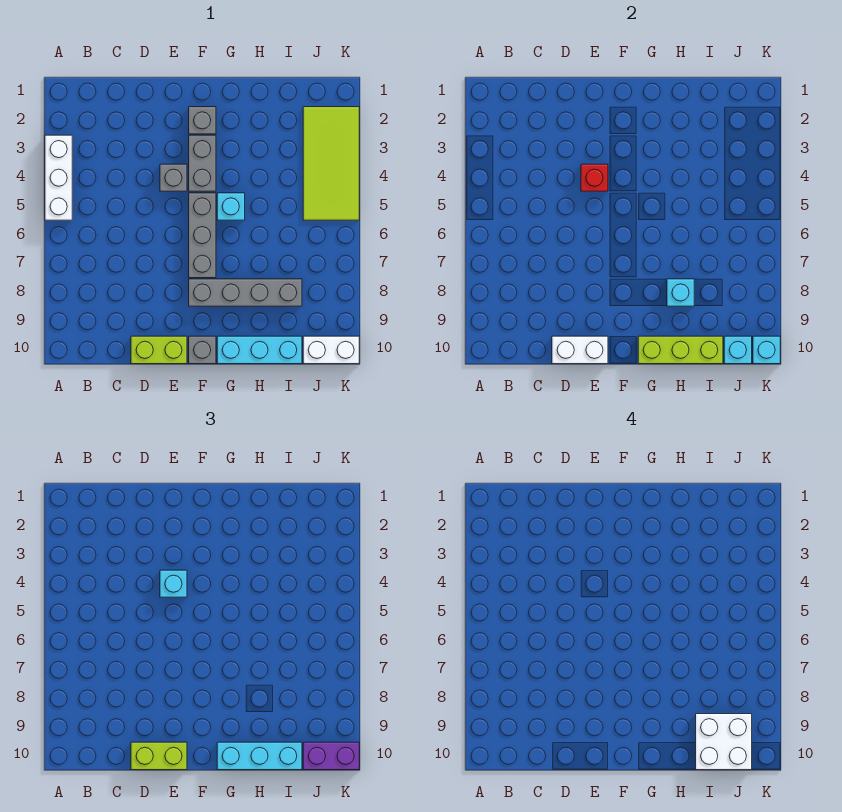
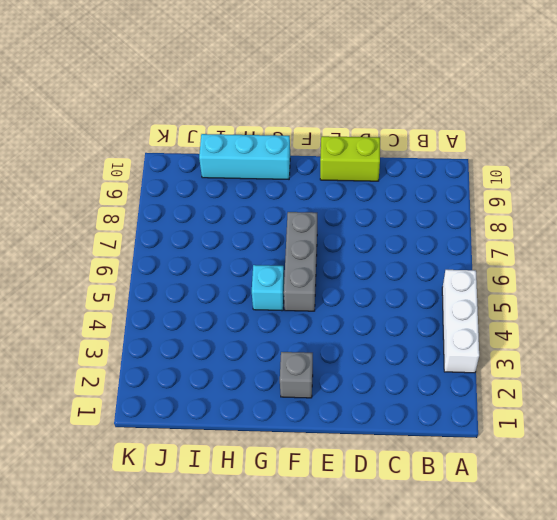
none -> grey 1x1 brick [160,164,187,191]
none -> grey 1x2 brick [189,135,216,191]
none -> grey 1x4 brick [189,279,302,306]

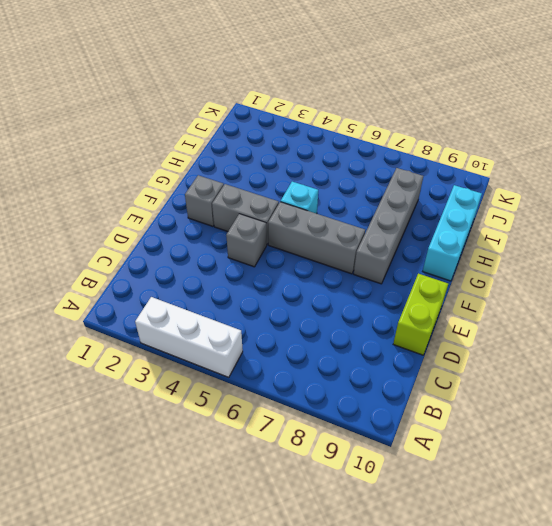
none -> grey 1x1 brick [189,336,216,364]
none -> lime 2x4 tile [303,107,359,220]
none -> white 1x2 brick [303,336,359,364]

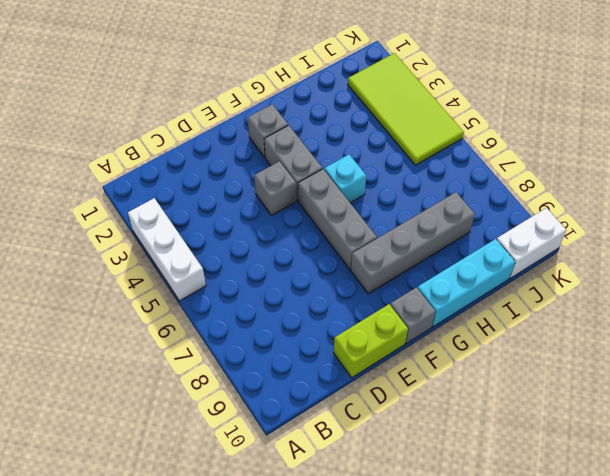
none -> white 1x2 brick [552,336,608,364]
none -> red 1x1 brick [581,164,608,191]
none -> lime 1x3 brick [638,336,723,364]

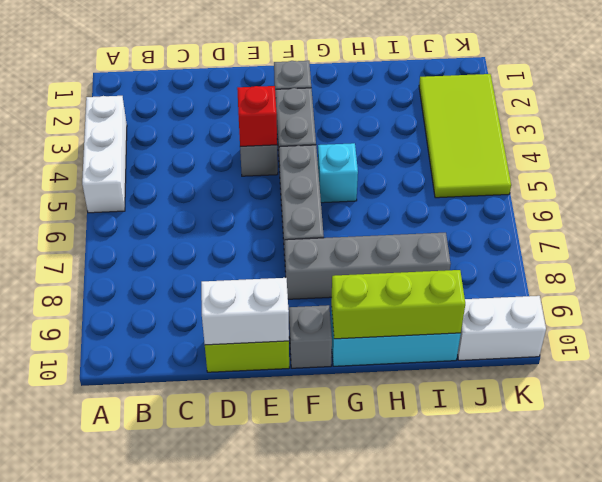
none -> cyan 1x1 brick [667,279,694,306]
none -> cyan 1x1 brick [724,336,752,364]
none -> cyan 1x1 brick [753,336,780,364]

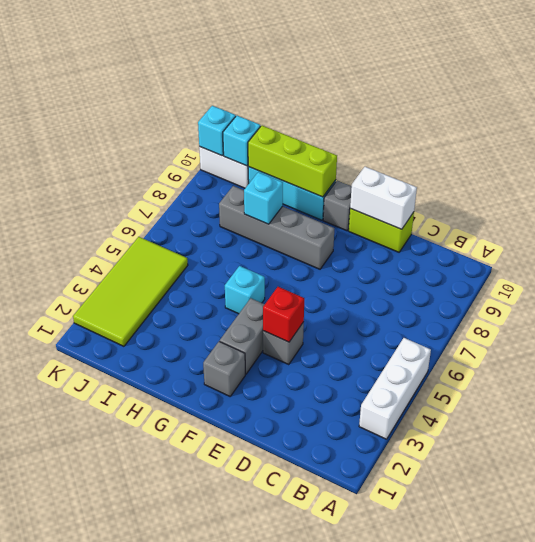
none -> grey 1x3 brick [189,193,216,278]
none -> lime 1x2 brick [131,742,187,770]
none -> cyan 1x1 brick [160,570,187,597]

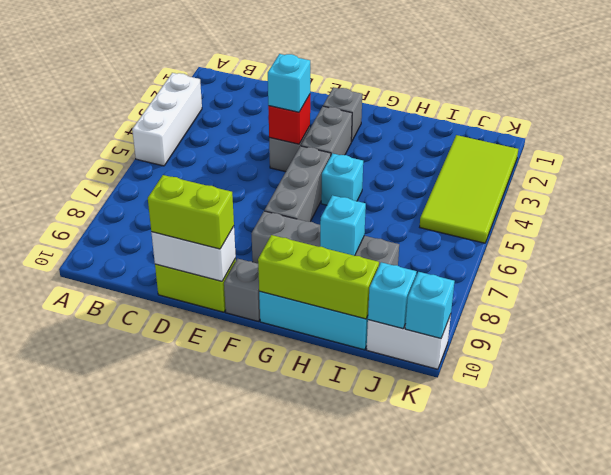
none -> cyan 1x3 brick [217,742,302,770]
none -> purple 1x2 brick [303,742,359,770]
none -> white 2x2 brick [696,714,752,770]

